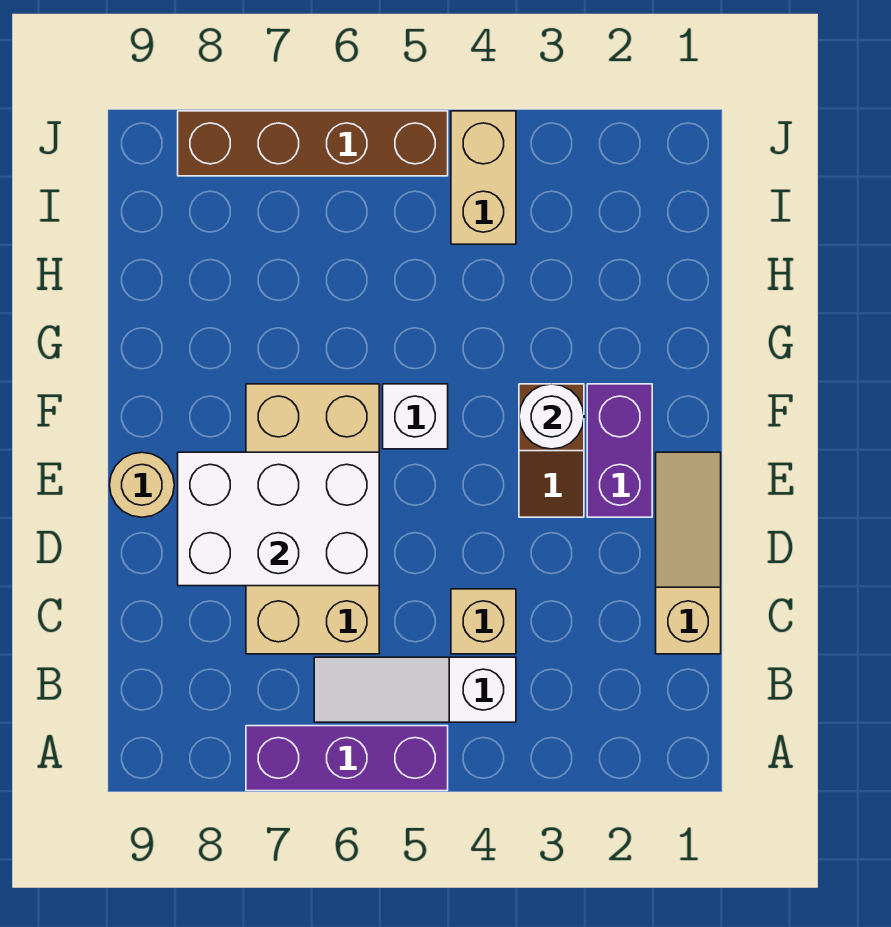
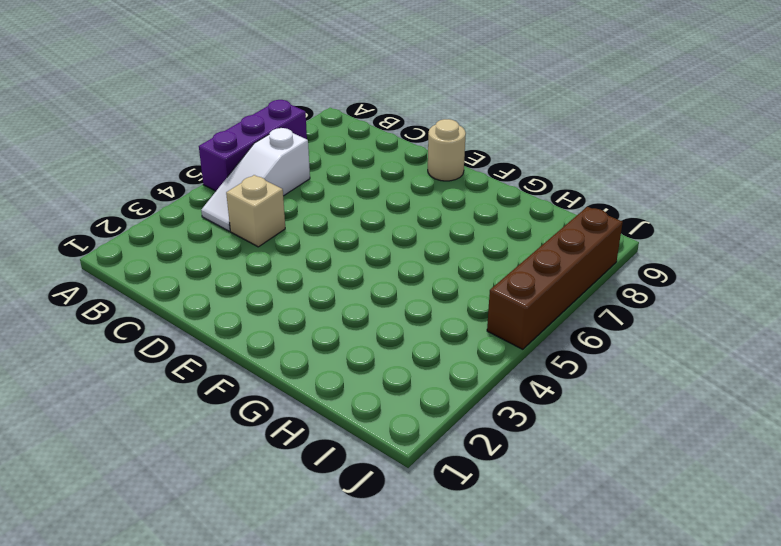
white 1x3 slope [201,128,310,231] -> white 1x3 slope turned to [314,657,516,722]
none -> tan 1x3 slope [656,452,721,654]
none -> tan 2x4 brick [246,384,379,654]
none -> purple 1x2 brick [587,384,652,517]

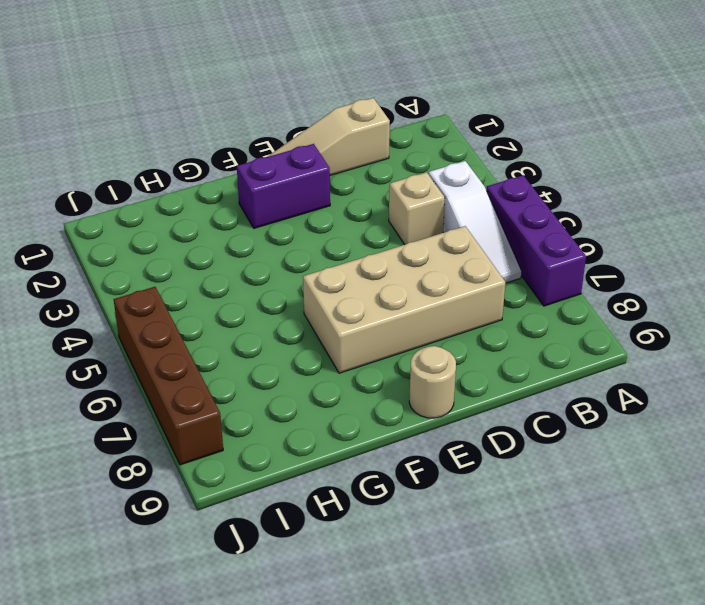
none -> brown 1x2 slope [519,384,584,517]
none -> white 1x1 brick [383,384,448,449]
none -> tan 1x2 brick [451,111,516,244]

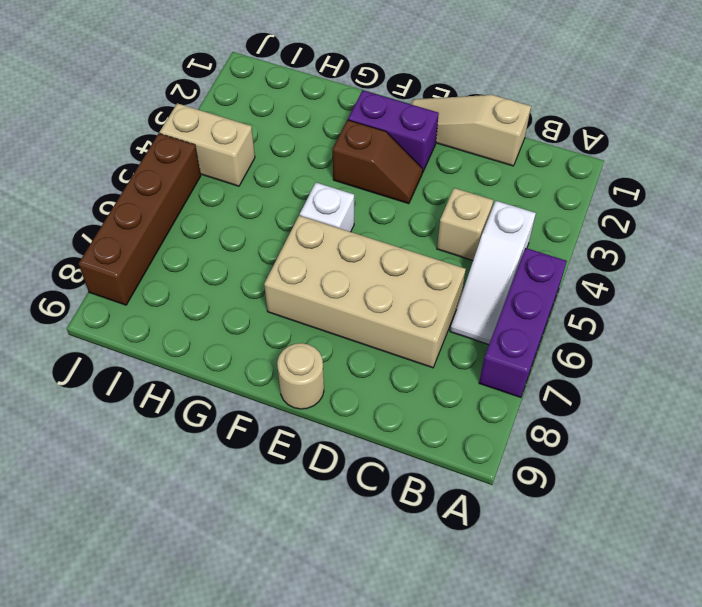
none -> white 2x3 brick [178,452,379,586]
none -> white 1x1 round brick [519,384,584,449]

